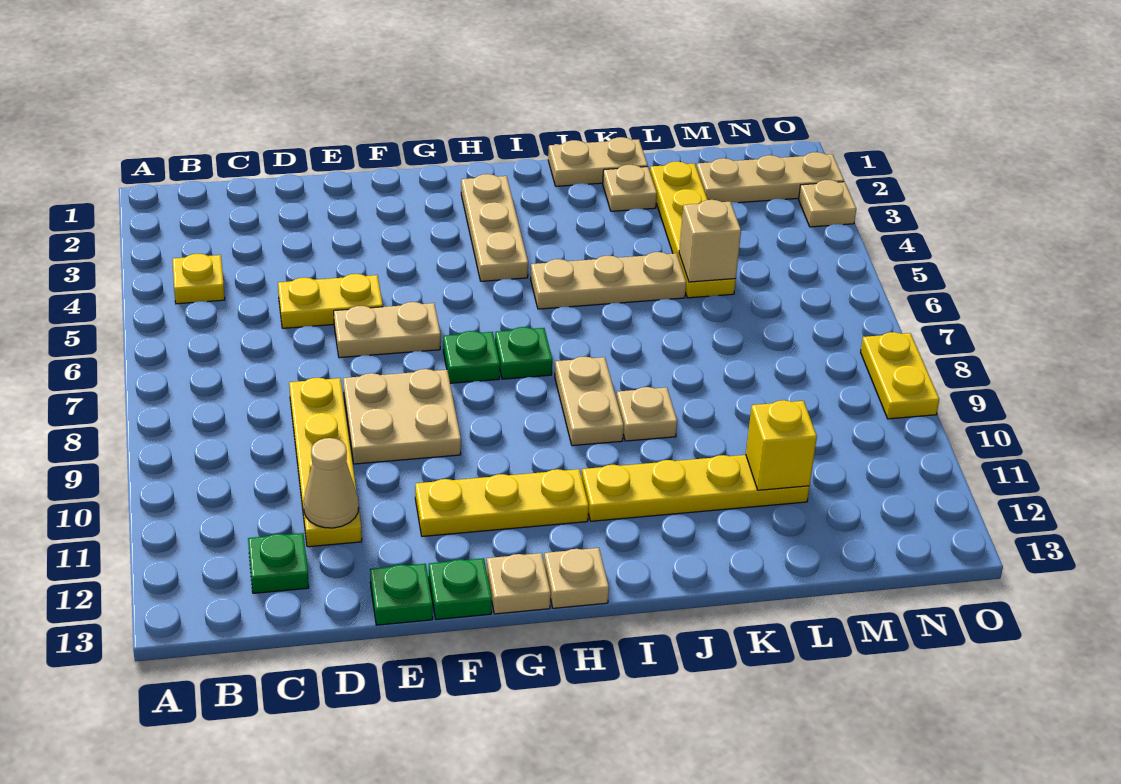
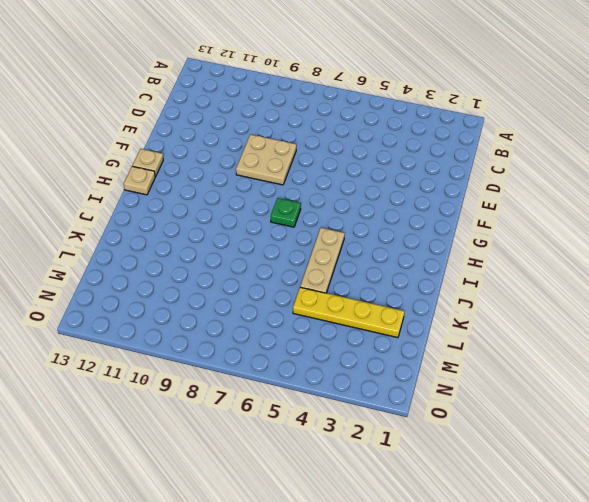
none -> yellow 1x1 plate [172,254,225,304]
none -> green 1x1 plate [248,533,309,593]
none -> yellow 1x2 plate [278,274,383,328]

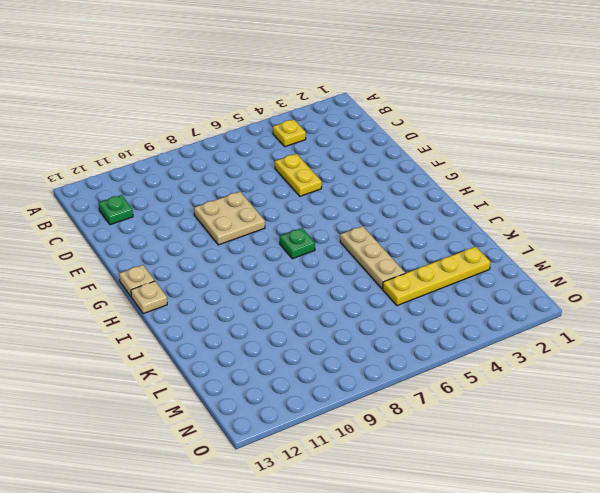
none -> yellow 1x4 plate [289,378,362,547]
none -> tan 1x2 plate [334,302,441,358]
none -> green 1x1 plate [370,564,433,625]

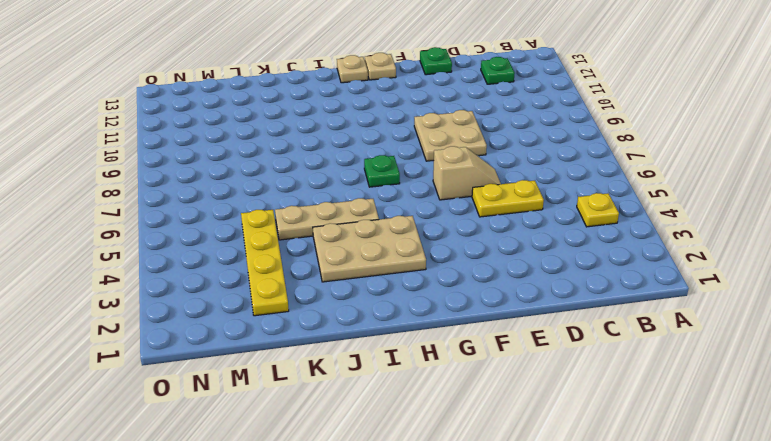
tan 1x2 slope [433,146,501,200] -> tan 1x2 plate [334,302,441,358]
tan 2x3 plate [313,216,426,282] -> tan 1x3 plate [461,174,528,281]
none -> yellow 1x4 plate [289,378,362,547]
none -> yellow 1x3 plate [415,469,589,536]
none -> green 1x1 plate [429,558,492,620]

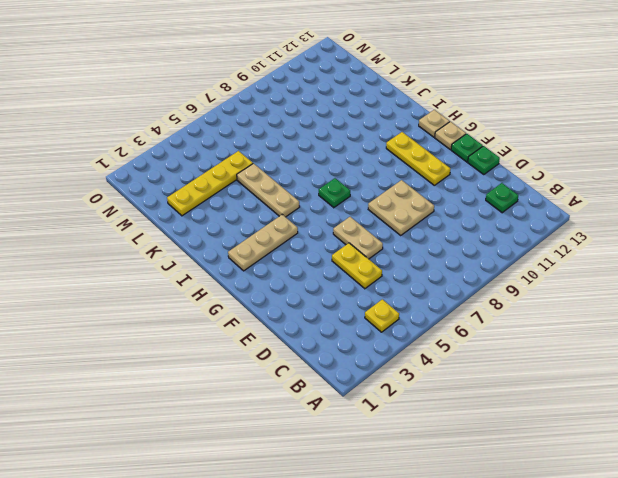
none -> yellow 1x4 plate [289,378,362,547]
none -> green 1x1 plate [443,331,500,383]
none -> tan 1x2 plate [555,357,624,446]

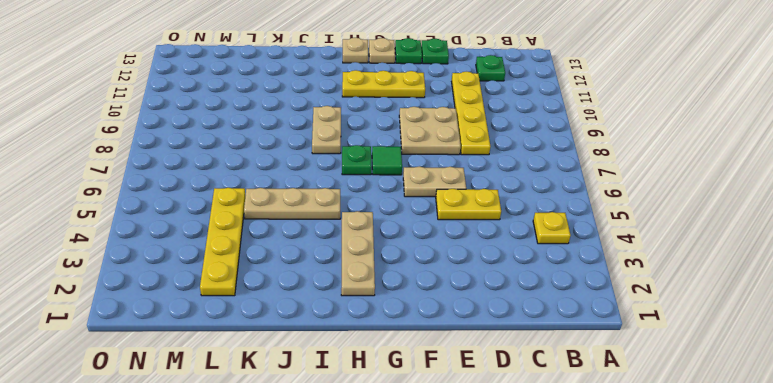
green 1x1 tile [372,146,402,175] -> green 1x1 plate [443,331,500,383]
none -> yellow 1x4 plate [582,455,809,521]
none -> tan 1x2 plate [548,137,648,186]
none -> tan 1x1 plate [616,387,677,441]

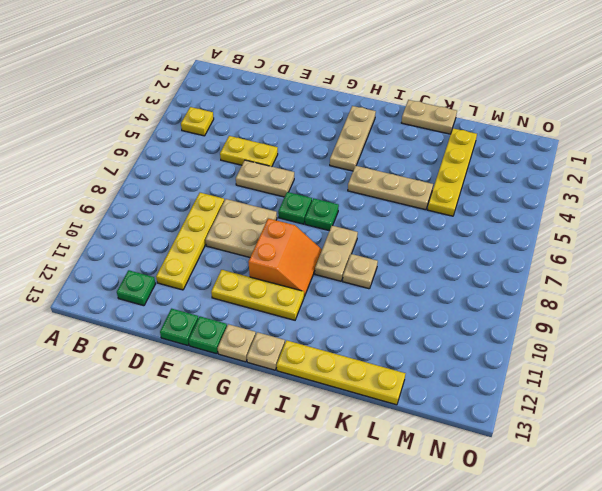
orange 2x2 slope [249,218,322,297] -> none
yellow 1x4 plate [277,340,406,405] -> yellow 1x4 plate moved to [582,455,809,521]
none -> tan 1x1 plate [603,165,657,211]
none -> tan 1x3 plate [697,152,844,203]
none -> tan 1x1 plate [799,180,856,227]

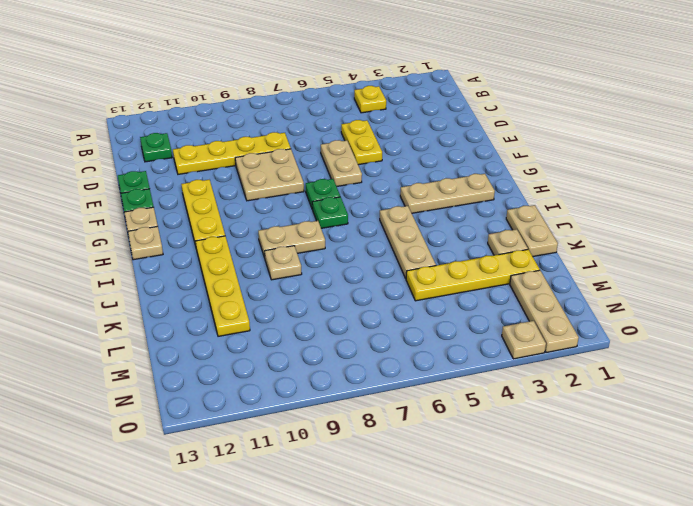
none -> yellow 1x2 plate [861,332,939,419]
none -> tan 1x1 cone [304,438,359,528]
none -> tan 1x1 brick [679,200,741,282]

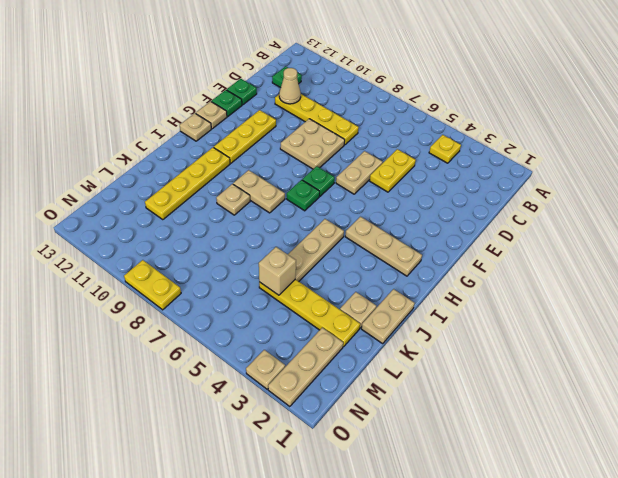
none -> yellow 1x1 brick [746,400,817,490]

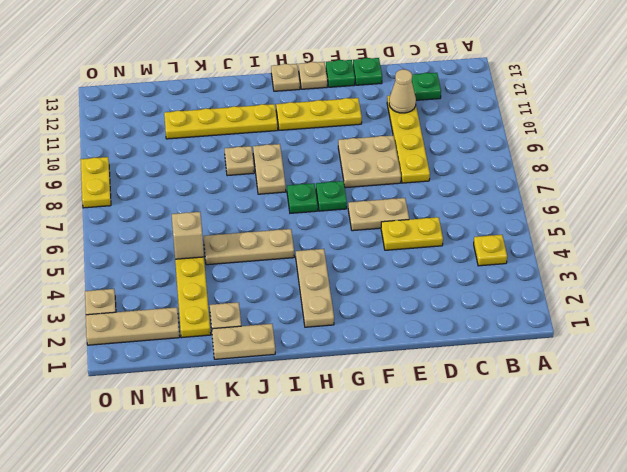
none -> yellow 1x1 brick [746,400,817,490]

